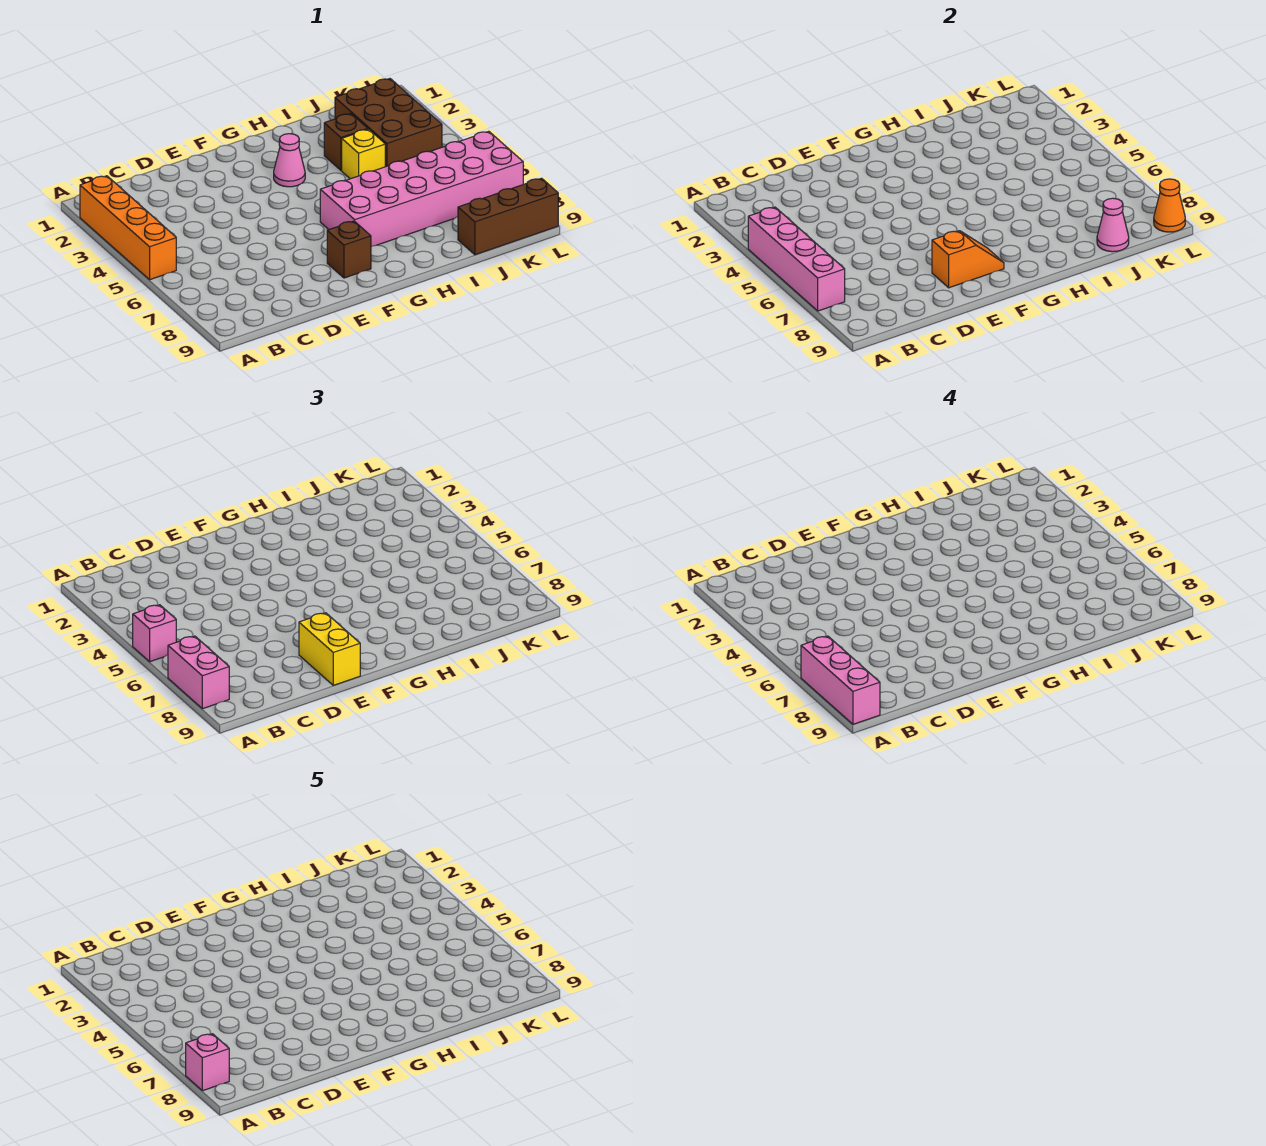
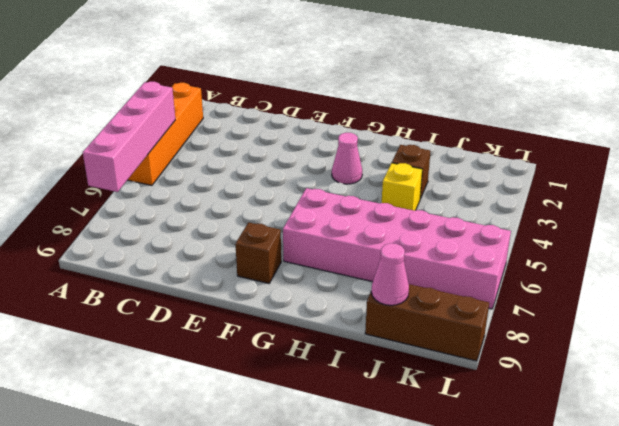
none -> brown 2x3 brick [335,79,442,167]
none -> orange 1x2 slope [932,231,1004,288]
none -> orange 1x1 cone [1154,179,1185,232]

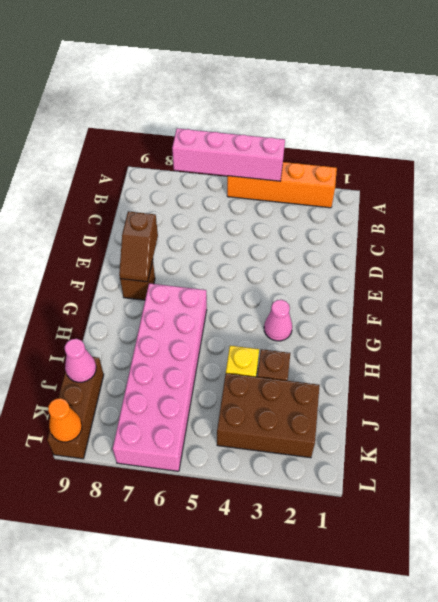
brown 1x2 slope [119,211,158,282] -> orange 1x2 slope [932,231,1004,288]
none -> pink 1x1 brick [133,605,176,662]
none -> pink 1x2 brick [168,636,229,709]
none -> yellow 1x2 brick [299,613,360,685]

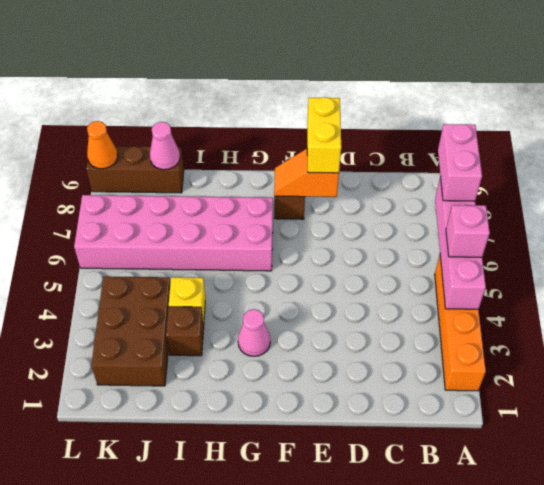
none -> pink 1x3 brick [801,636,880,724]
none -> pink 1x1 brick [186,1034,229,1091]

